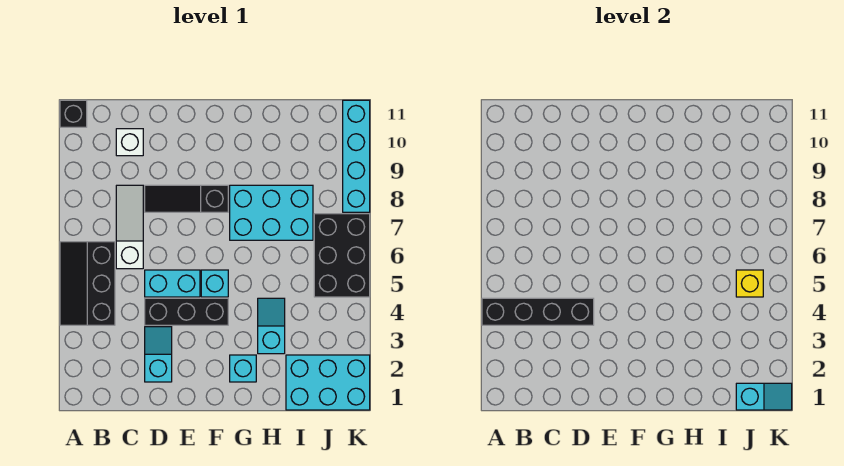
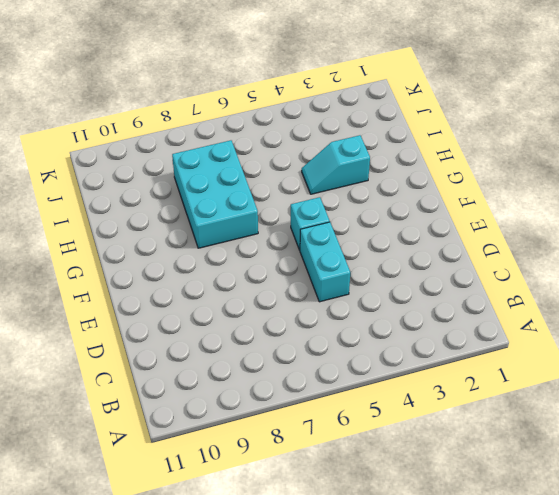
none -> black 2x3 slope [60,242,115,325]
none -> black 1x1 brick [60,100,87,127]
none -> white 1x3 slope [116,185,143,269]

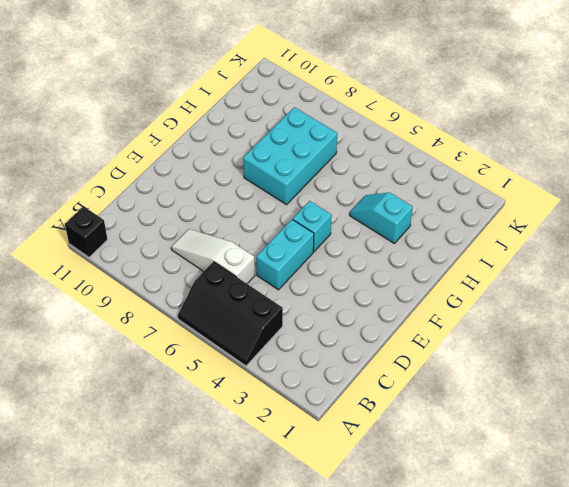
none -> white 1x1 brick [116,129,143,156]
none -> cyan 1x2 slope [145,327,172,382]
none -> black 1x3 brick [145,298,228,325]

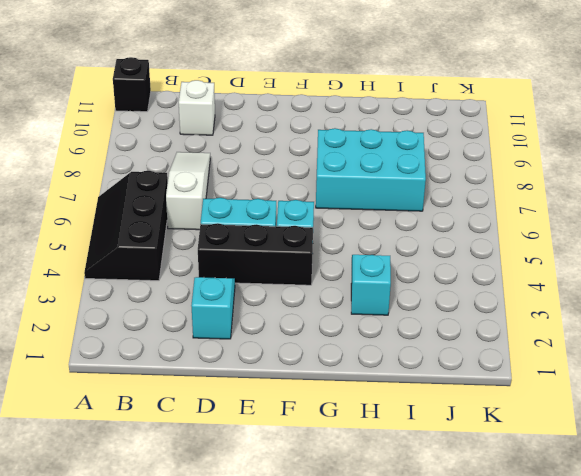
none -> black 1x3 slope [145,185,228,212]
none -> cyan 1x1 brick [230,355,256,382]
none -> cyan 2x3 brick [286,355,370,410]

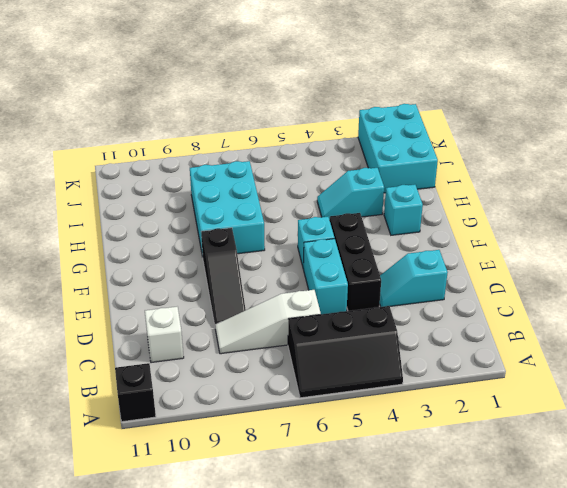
none -> black 2x3 brick [314,214,370,297]
none -> cyan 1x4 brick [343,100,370,212]
none -> black 1x4 brick [482,298,594,325]

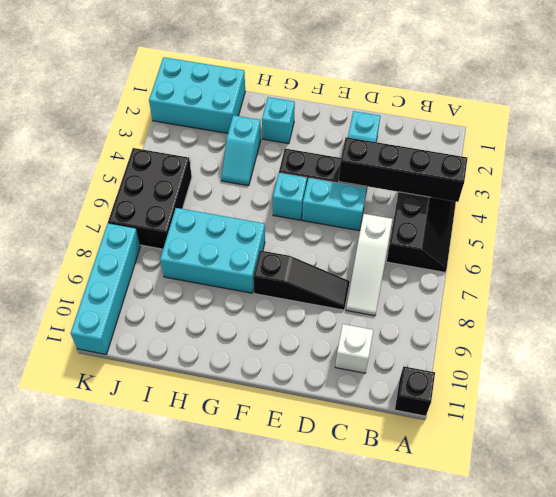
none -> cyan 1x2 slope [736,383,792,410]
none -> yellow 1x1 brick [736,270,763,297]

